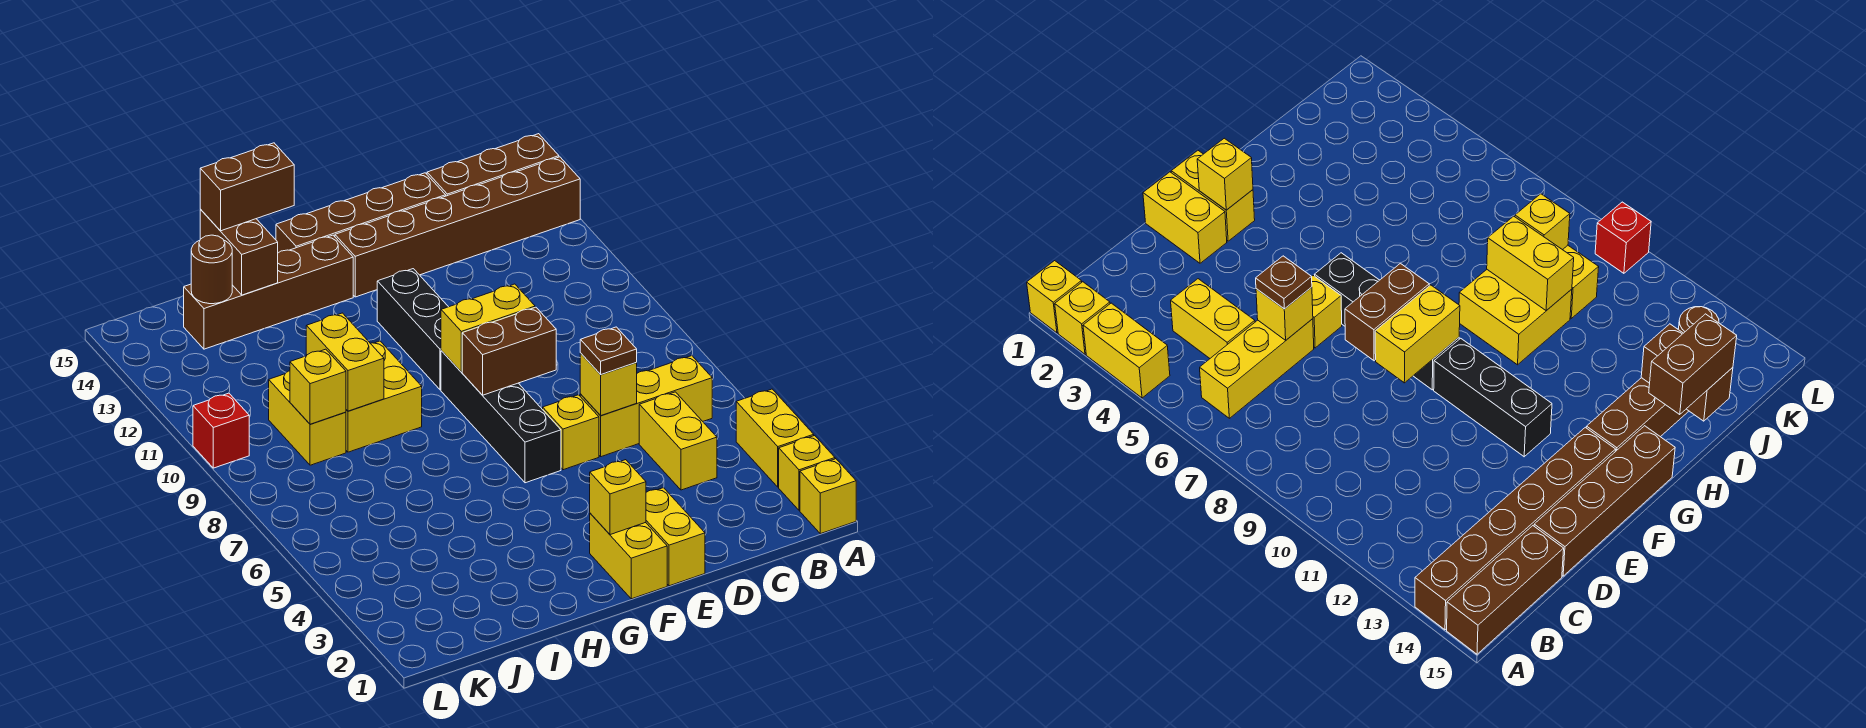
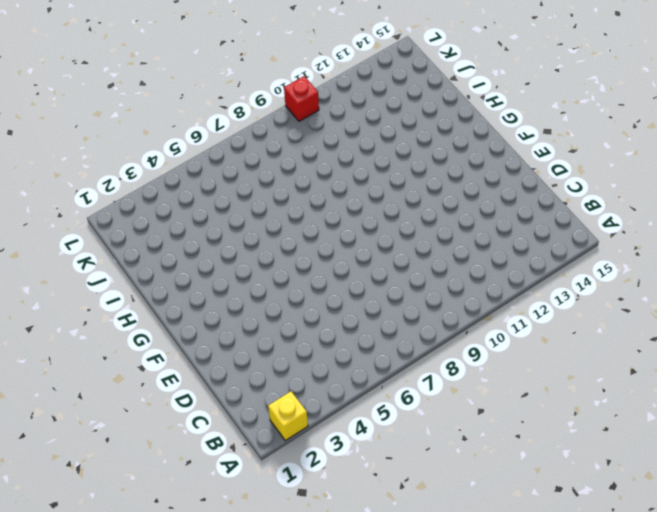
none -> yellow 1x1 brick [800,459,856,534]
none -> yellow 1x2 brick [736,389,814,487]
none -> brown 1x6 brick [335,157,580,297]

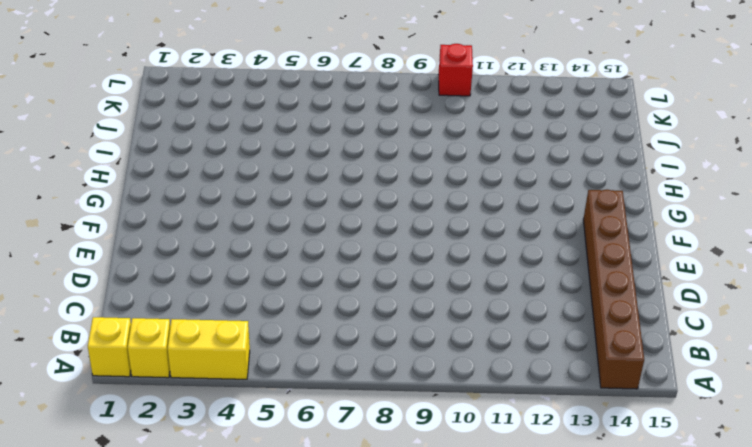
none -> brown 1x3 brick [427,134,559,196]
none -> yellow 1x3 brick [580,356,712,457]
none -> yellow 1x2 brick [639,392,717,490]

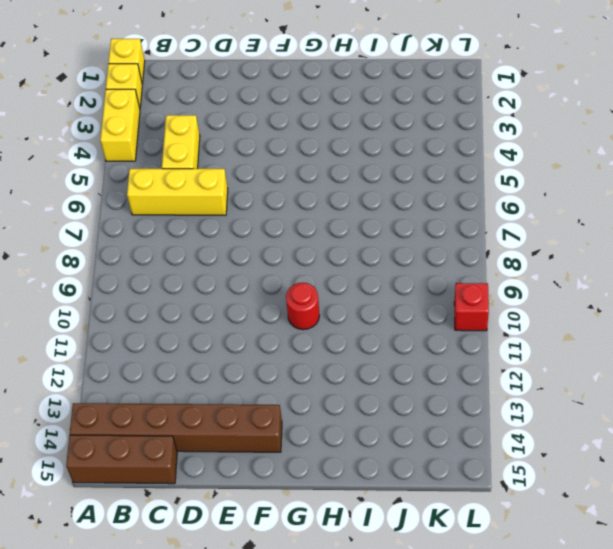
red 1x1 round brick [286,283,320,330] -> none
none -> brown 1x4 brick [276,173,446,253]
none -> yellow 1x2 brick [646,488,705,586]
none -> yellow 1x1 brick [543,395,599,470]

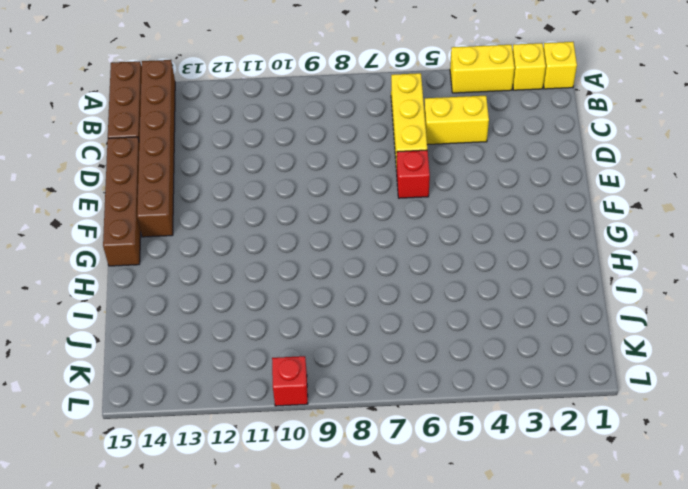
red 1x1 brick [397,150,430,198] -> yellow 1x1 brick [543,395,599,470]
none -> yellow 1x2 brick [646,488,705,586]
none -> yellow 1x2 brick [590,513,667,599]
none -> black 1x4 brick [441,351,561,483]

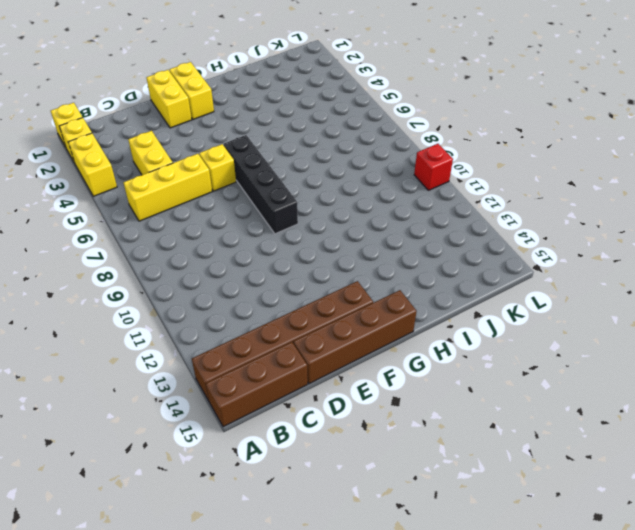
none -> black 1x3 brick [377,269,448,390]
none -> brown 1x4 brick [184,235,353,349]
none -> yellow 2x2 brick [346,341,422,452]

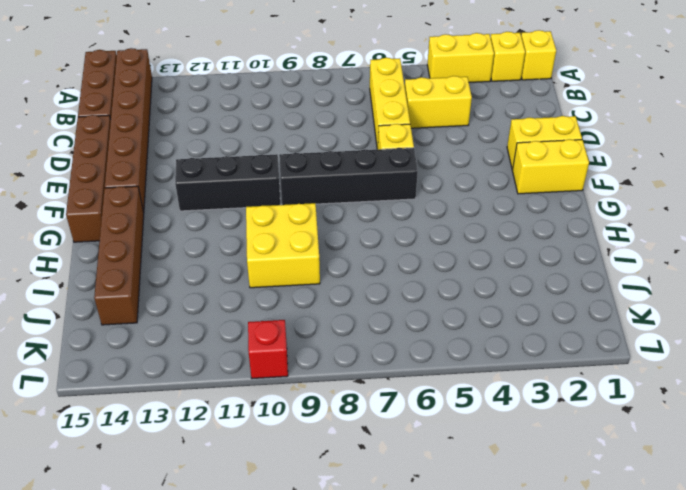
none -> yellow 1x2 brick [269,371,346,465]
none -> yellow 1x1 brick [580,353,637,416]
none -> brown 1x2 brick [462,307,556,395]

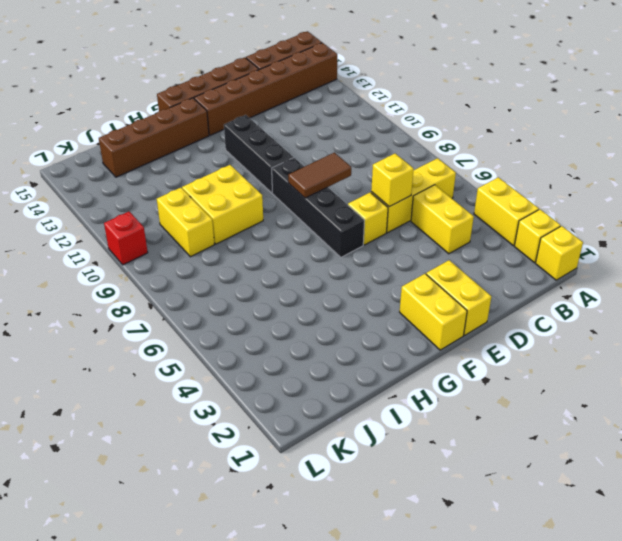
brown 1x2 tile [288,153,351,198] -> brown 1x2 brick [462,307,556,395]
none -> yellow 1x2 brick [441,284,535,372]
none -> yellow 1x1 brick [590,460,646,535]
none -> yellow 1x2 brick [306,313,384,411]

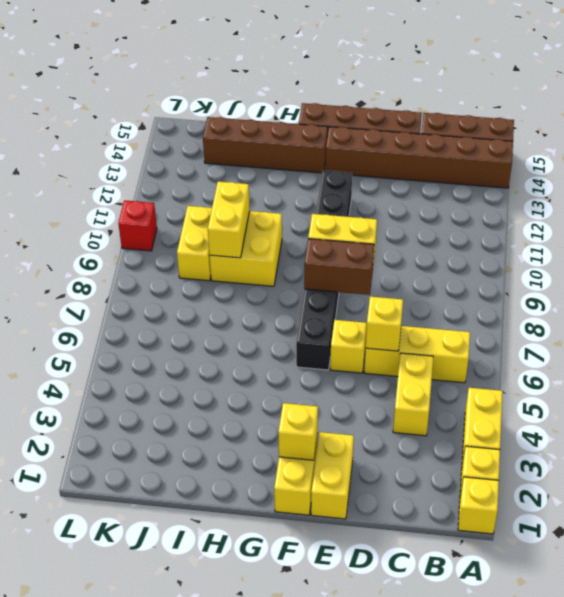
none -> brown 1x2 brick [200,210,278,295]
none -> yellow 1x1 brick [290,349,346,424]
none -> brown 1x1 round brick [191,235,232,304]

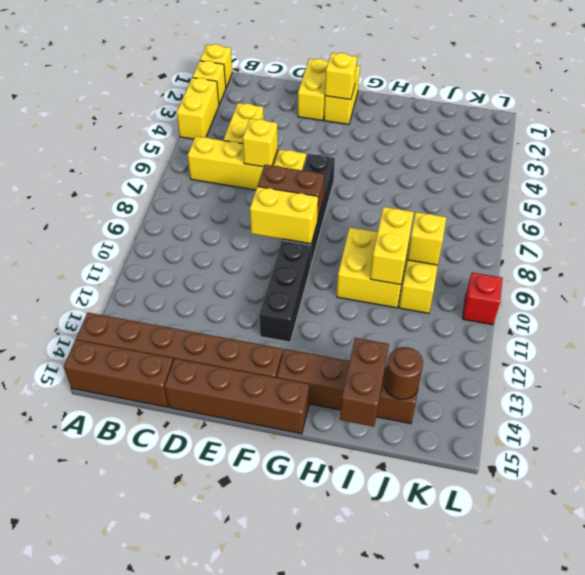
none -> brown 1x1 plate [580,327,637,375]
none -> brown 1x2 brick [200,143,294,231]

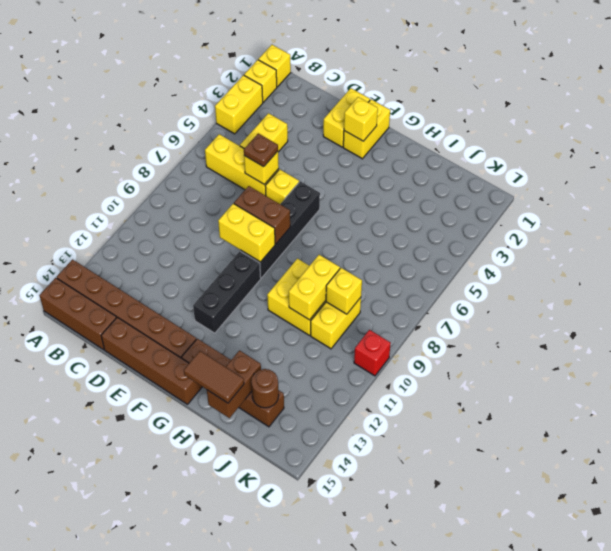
brown 1x2 tile [184,351,244,403] -> brown 1x2 brick [200,143,294,231]

